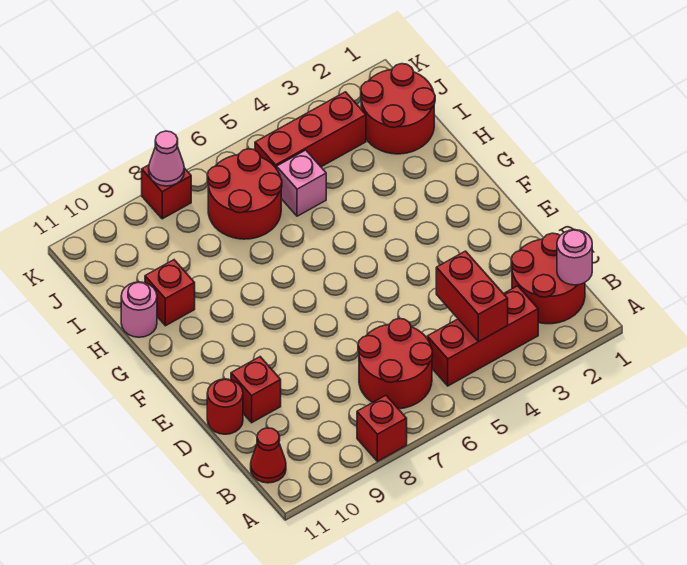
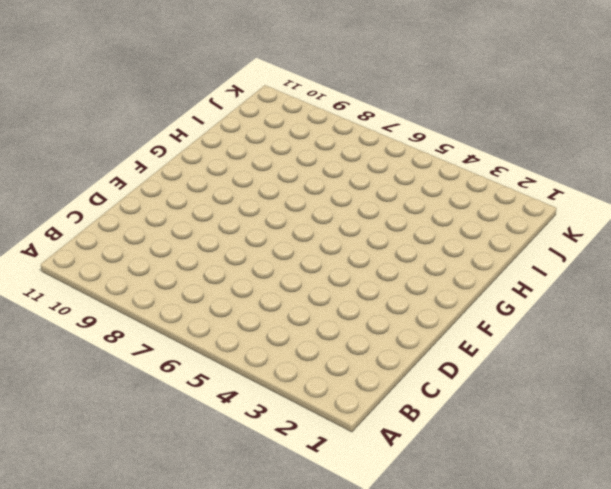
none -> red 1x1 brick [357,395,407,461]
none -> red 2x2 round brick [511,233,585,324]
none -> red 1x3 brick [427,286,538,386]

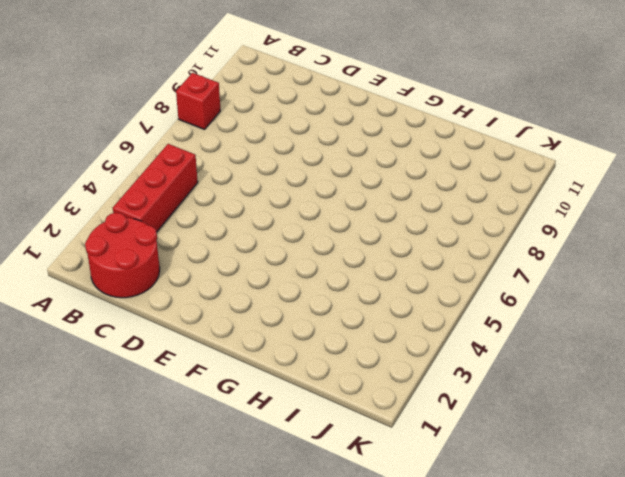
none -> red 2x2 round brick [358,319,433,409]
none -> red 1x1 cone [251,428,286,483]
none -> red 1x1 brick [231,357,281,423]

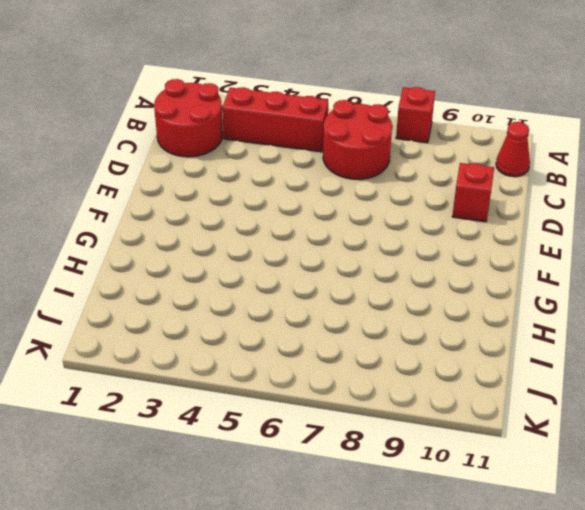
none -> red 1x1 round brick [207,379,243,434]
none -> red 1x1 brick [145,260,195,326]
none -> pink 1x1 round brick [121,282,157,337]

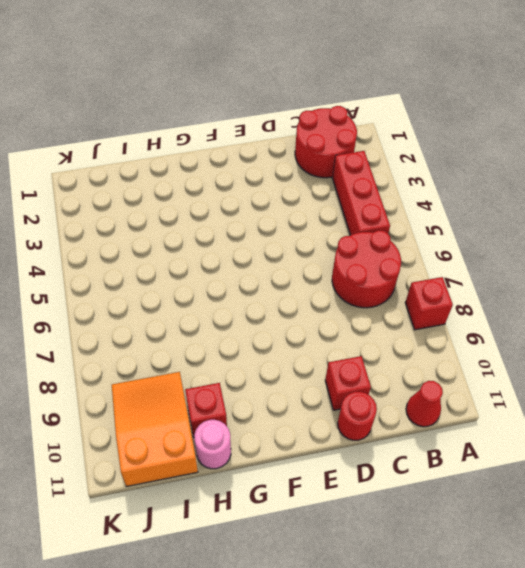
orange 2x3 slope [112,372,198,487] -> none
none -> red 2x2 round brick [361,64,435,154]
none -> pink 1x1 brick [277,150,326,216]
none -> red 2x2 round brick [207,149,282,239]

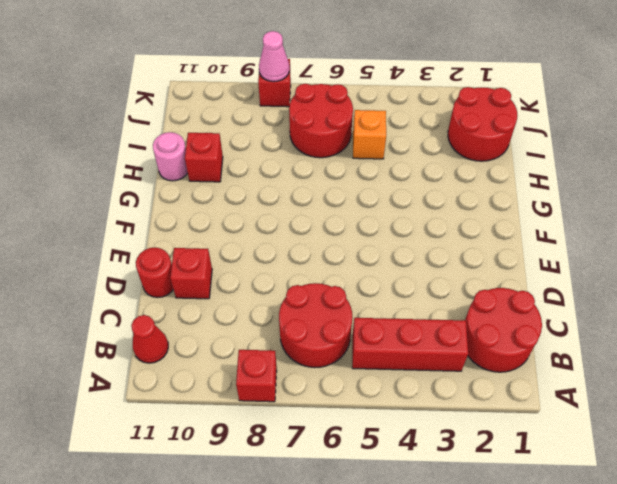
orange 1x1 brick [353,110,386,159] -> pink 1x1 brick [277,150,326,216]
none -> red 1x3 brick [255,92,366,169]
none -> pink 1x1 round brick [557,230,592,285]
none -> red 1x2 brick [436,251,508,342]

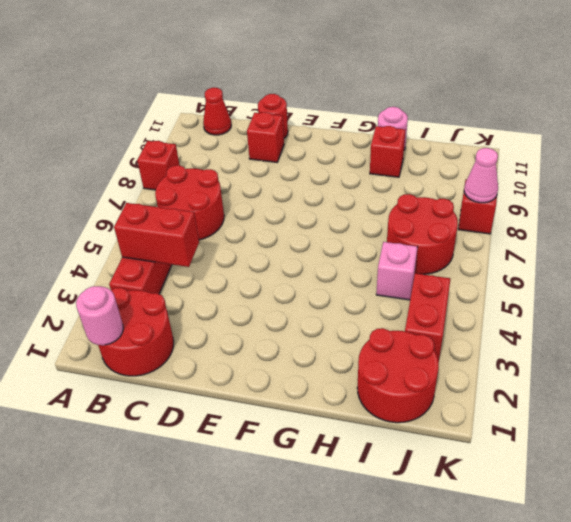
red 1x2 brick [405,273,450,362] -> red 1x3 brick [255,92,366,169]

